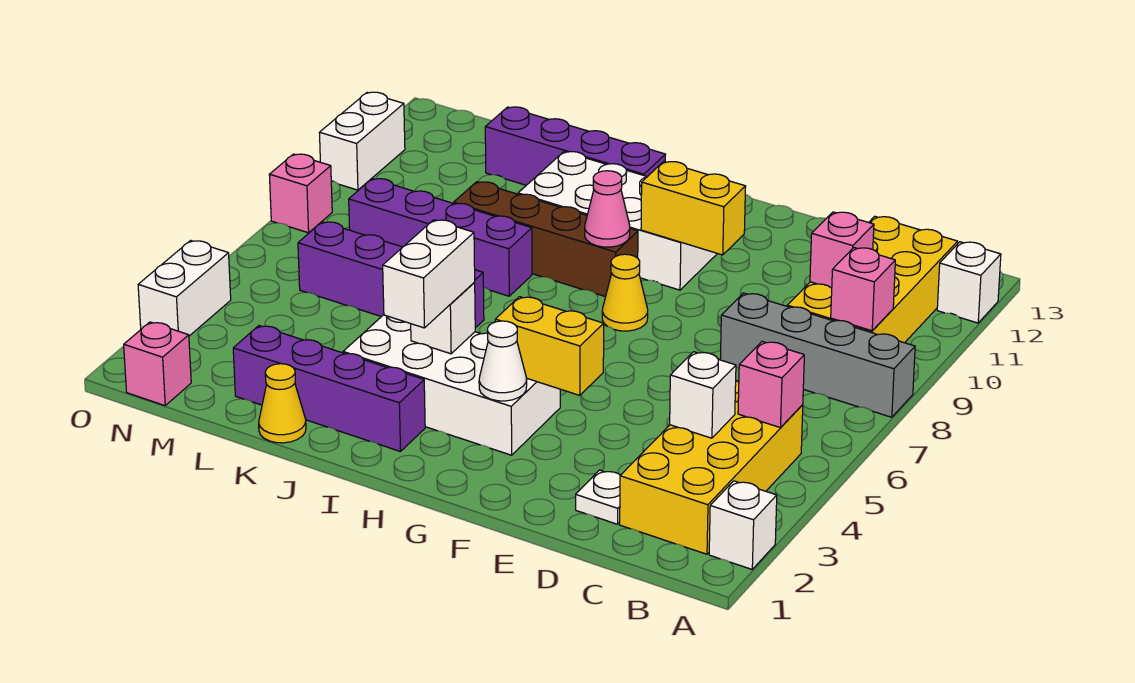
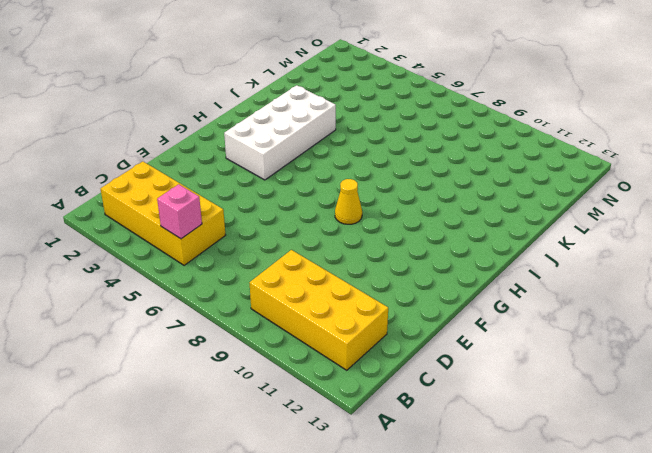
none -> white 1x1 brick [709,481,777,569]
none -> grey 1x4 brick [720,293,915,417]
none -> white 1x1 brick [937,242,1001,323]

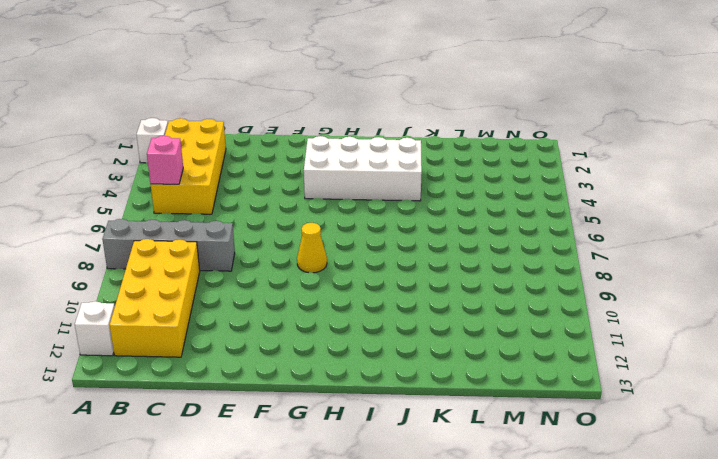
none -> white 1x1 plate [576,470,620,524]
none -> white 2x4 brick [518,152,717,290]
none -> brown 1x4 brick [454,182,638,297]

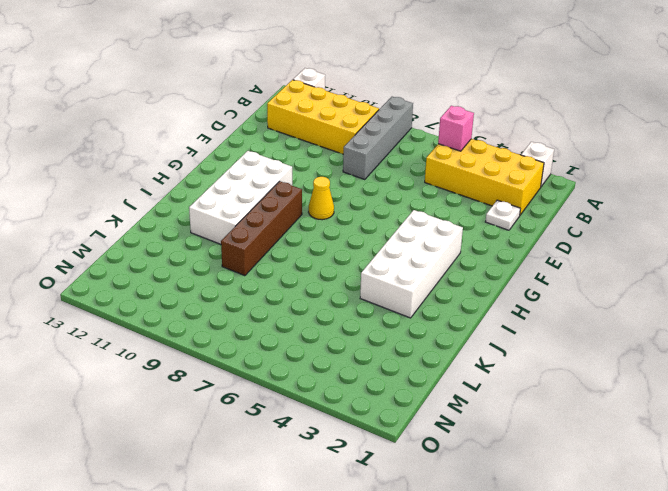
none -> purple 1x4 brick [233,326,425,452]
none -> purple 1x4 brick [485,107,666,185]
none -> purple 1x4 brick [298,222,484,328]

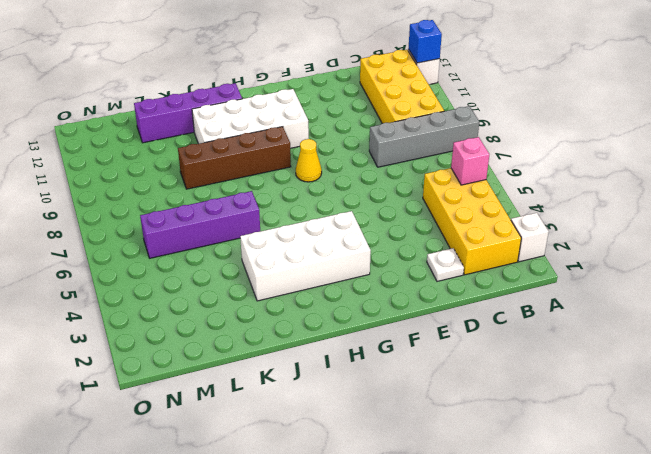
blue 1x1 brick [408,20,442,63] -> none
none -> purple 1x4 brick [233,326,425,452]
none -> purple 1x4 brick [349,179,532,296]
none -> yellow 1x1 cone [259,364,306,443]

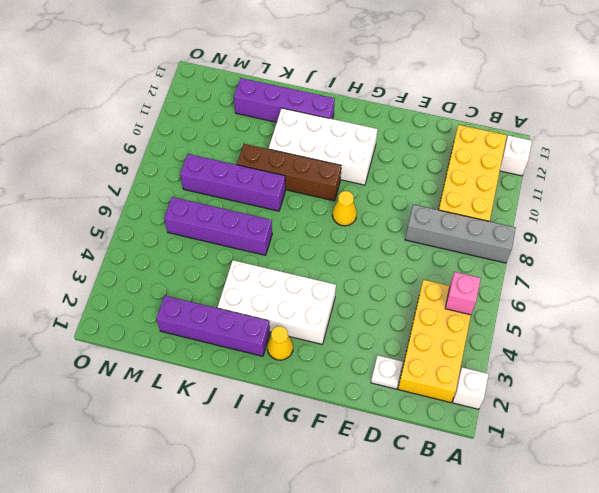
yellow 1x1 cone [267,326,293,360] -> yellow 1x1 cone moved to [259,364,306,443]
none -> pink 1x1 brick [124,322,191,406]
none -> white 1x2 brick [138,241,231,336]
none -> pink 1x1 brick [269,154,332,233]

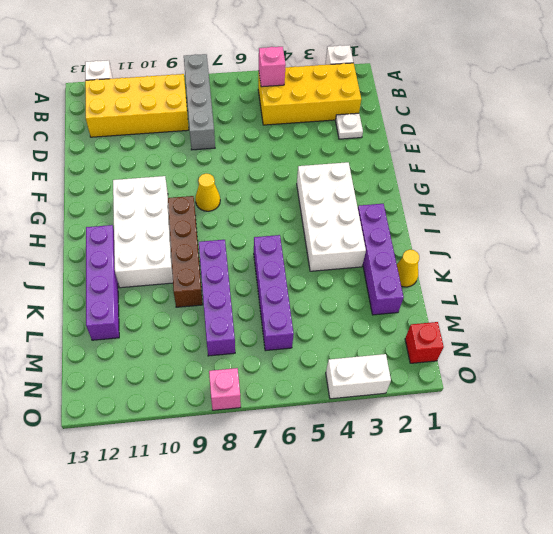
red 1x1 brick [405,322,444,363] -> pink 1x1 brick [124,322,191,406]
none -> white 1x2 brick [319,92,405,190]
none -> pink 1x1 brick [831,248,895,331]
none -> white 1x1 brick [670,352,736,438]

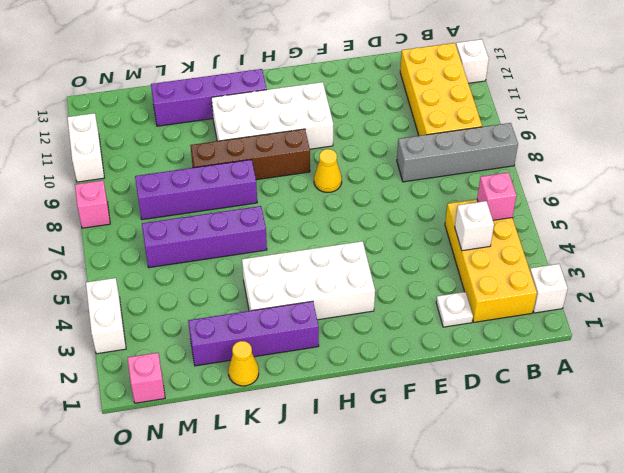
none -> pink 1x1 brick [831,248,895,331]
none -> pink 1x1 brick [810,212,874,288]
none -> yellow 1x2 brick [495,297,604,395]

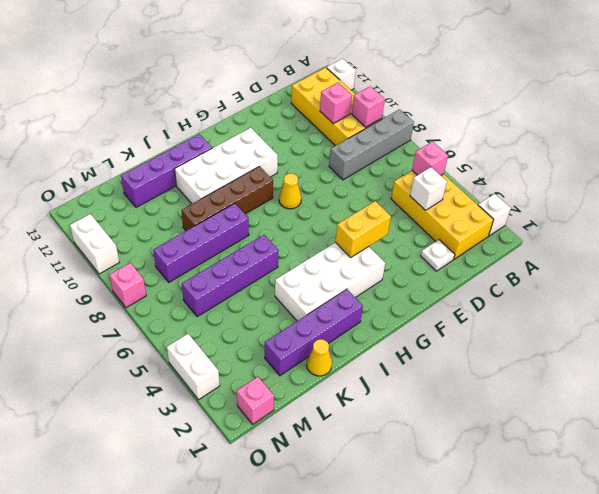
none -> yellow 1x2 brick [641,162,746,255]
none -> white 1x1 cone [479,321,527,401]
none -> pink 1x1 cone [585,171,630,247]

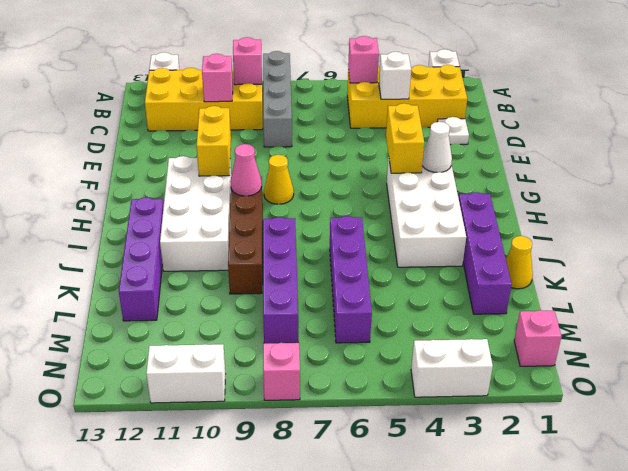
none -> white 1x1 brick [411,283,475,354]
none -> white 1x2 brick [383,220,475,328]

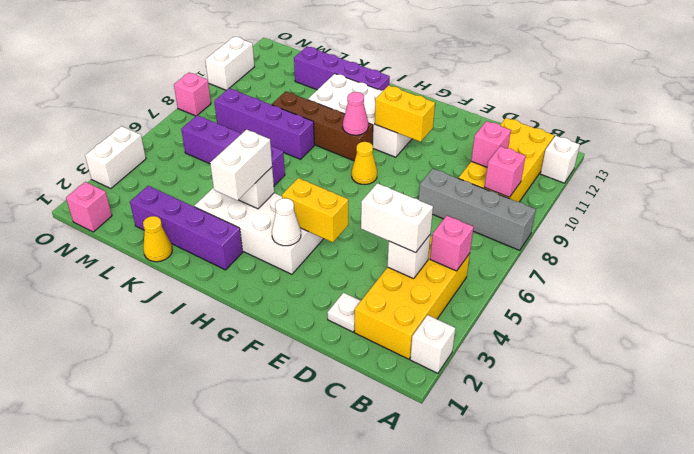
white 1x2 brick [361,183,433,253] -> none

